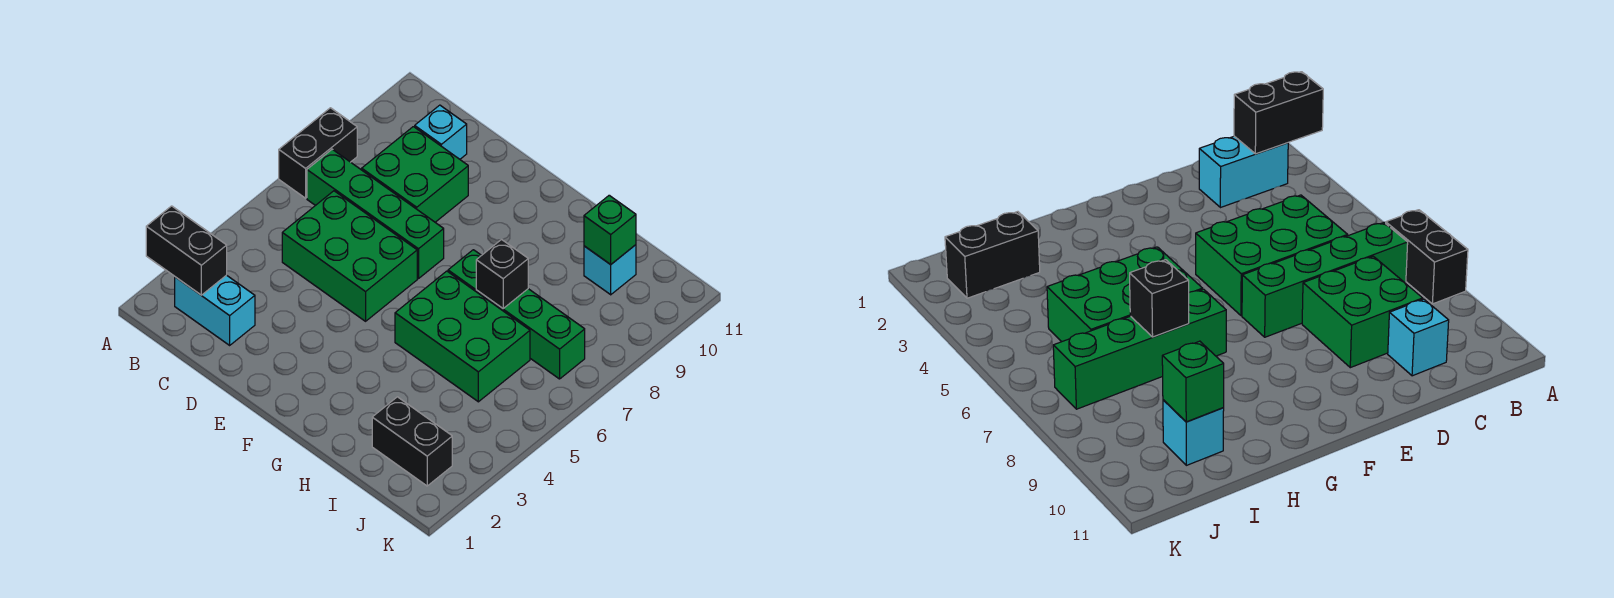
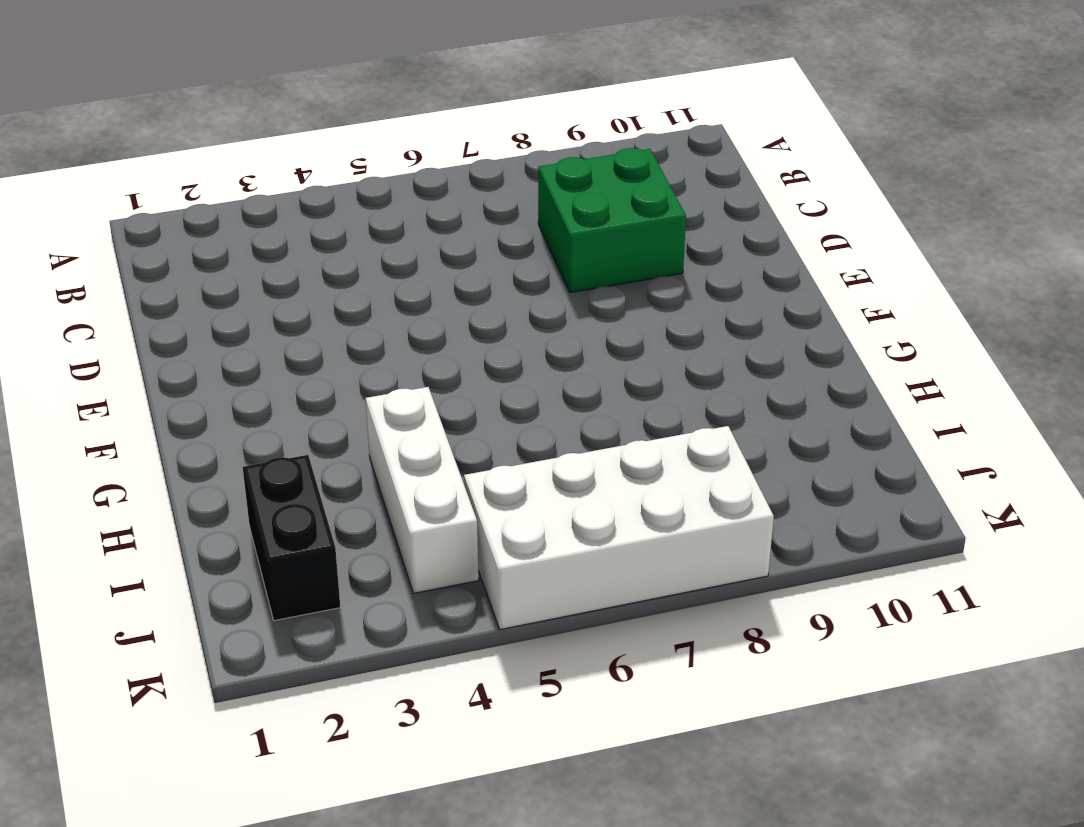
white 1x3 brick [366,387,479,593] -> none
white 2x4 brick [464,426,774,630] -> green 1x4 brick [448,250,585,379]
none -> black 1x2 brick [279,108,357,198]
none -> cyan 1x2 brick [175,275,255,345]
none -> green 1x4 brick [307,149,444,279]

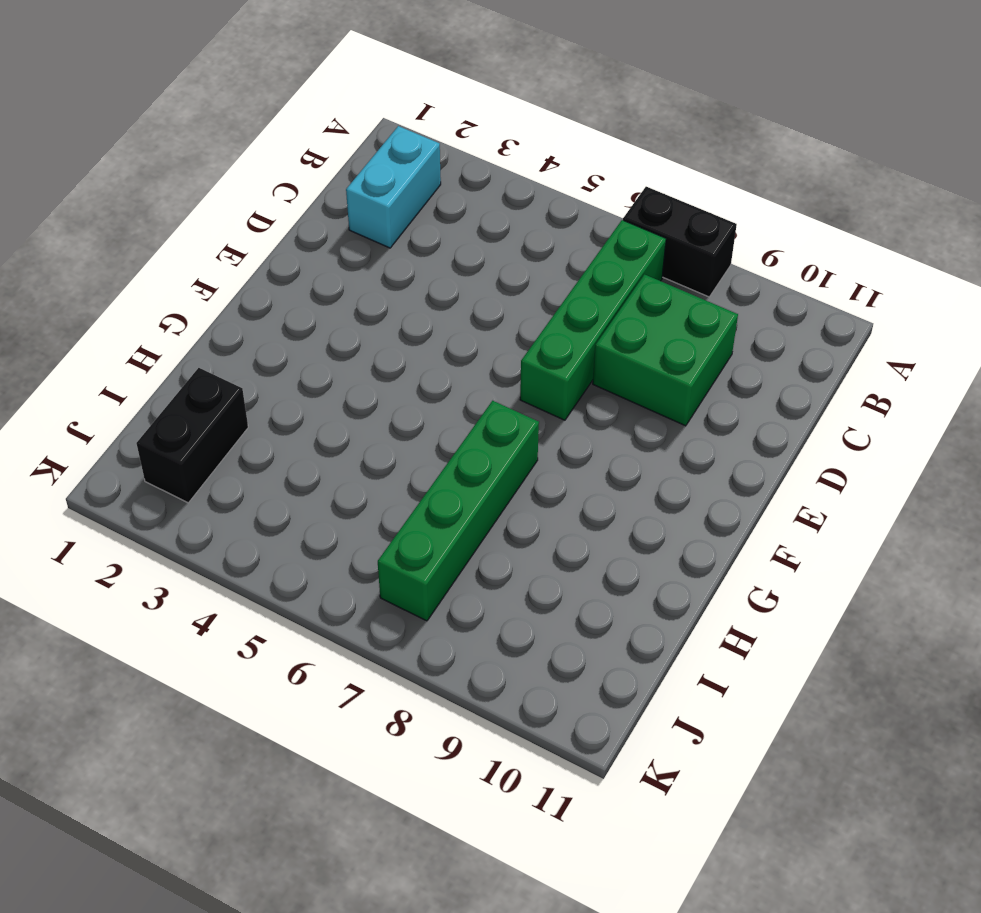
none -> green 2x3 brick [282,191,417,321]
none -> cyan 1x1 brick [415,105,467,159]
none -> green 2x3 brick [395,271,530,402]

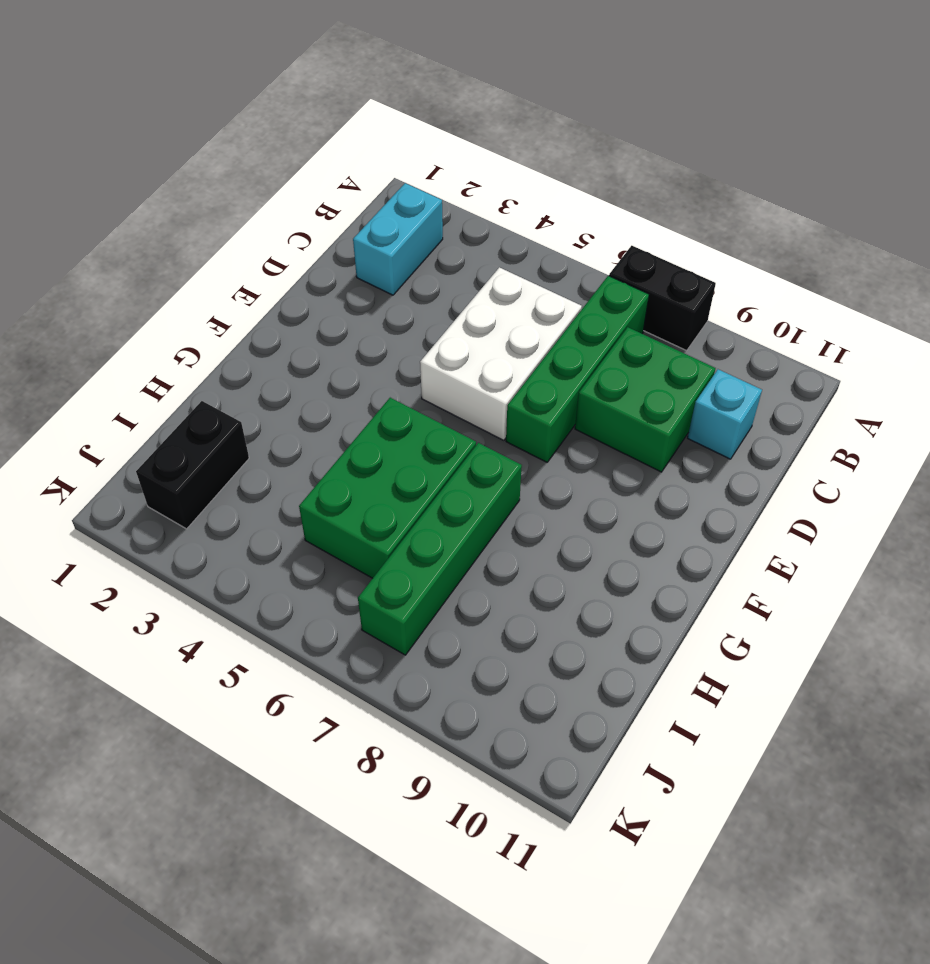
white 2x3 brick [420,267,582,440] -> green 2x3 brick [282,191,417,321]
none -> cyan 1x1 brick [584,245,636,295]
none -> black 1x2 brick [146,206,227,295]
none -> black 1x1 brick [476,240,528,308]

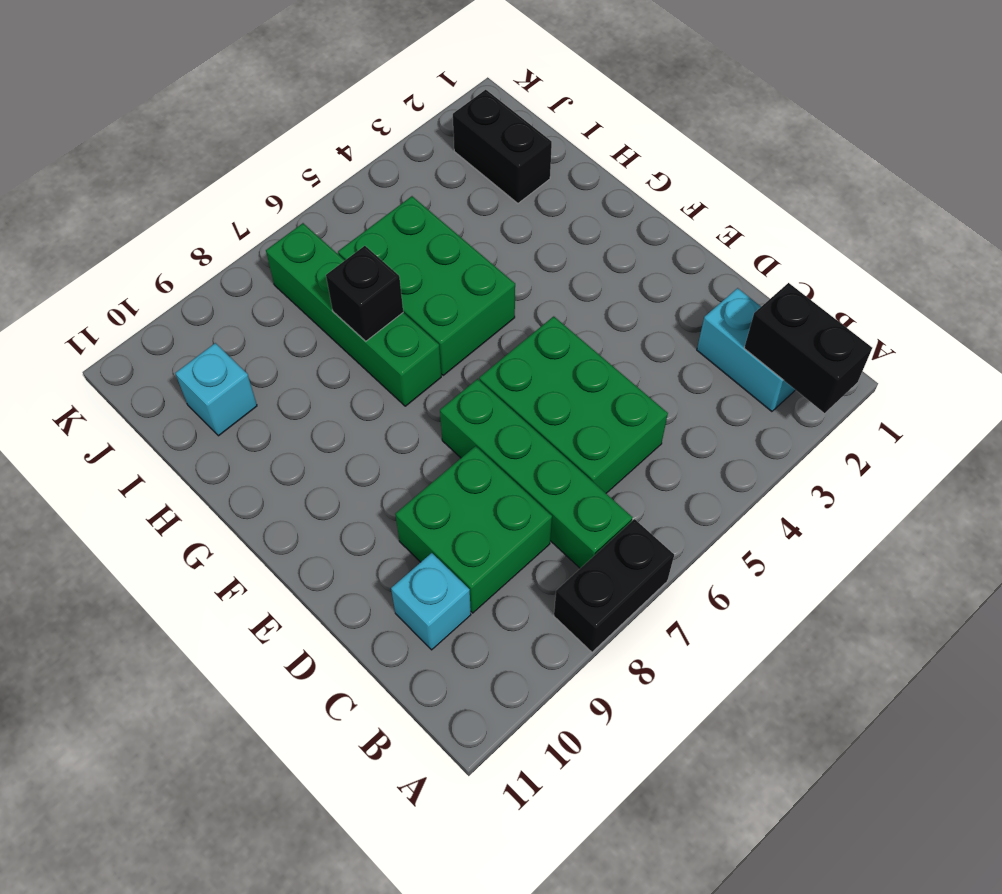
none -> green 1x1 brick [584,195,636,264]

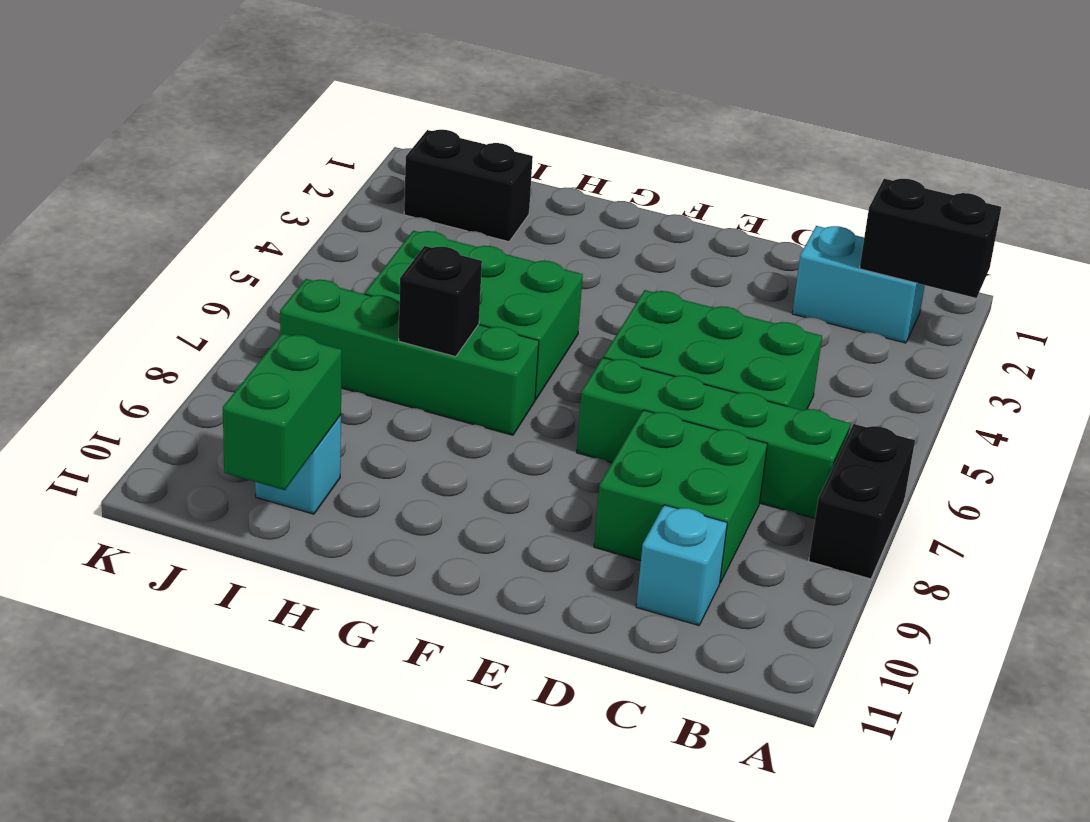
green 1x2 brick [223,333,342,490] -> green 1x1 brick [584,195,636,264]

